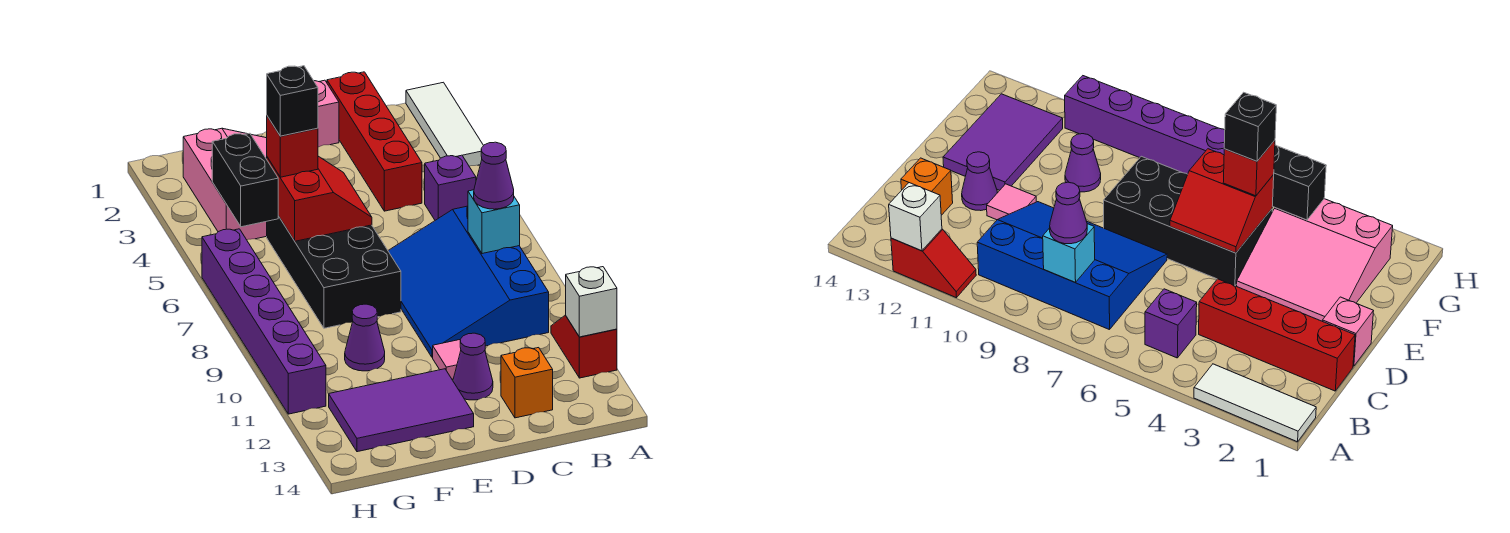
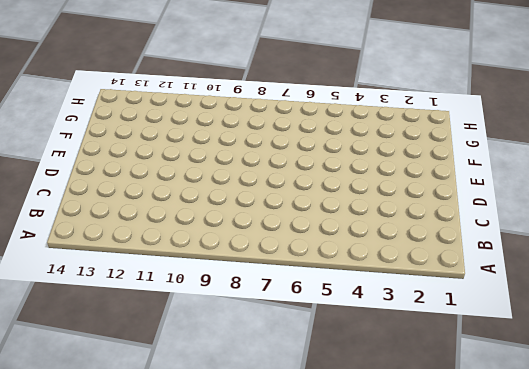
none -> white 1x3 tile [406,82,484,166]
none -> red 1x2 slope [551,315,617,378]
none -> purple 1x1 brick [425,155,476,220]

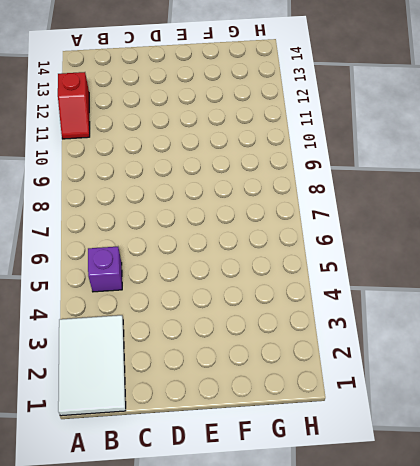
white 2x3 tile [58,315,126,416] -> white 1x3 tile [406,82,484,166]
none -> blue 3x4 slope [388,206,549,357]
none -> red 1x4 brick [327,72,422,211]
none -> orange 1x1 brick [501,348,553,418]

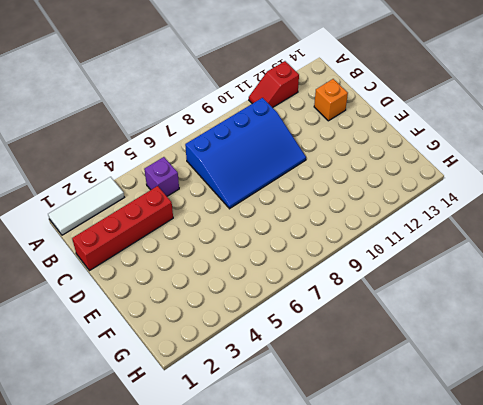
none -> pink 1x1 brick [314,80,339,147]
none -> pink 1x1 tile [433,340,461,379]
none -> purple 1x1 cone [453,333,493,400]

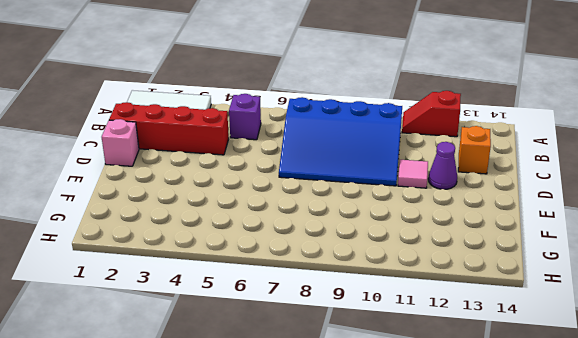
none -> pink 3x3 slope [183,128,267,240]
none -> black 2x4 brick [267,216,401,328]
none -> purple 2x3 tile [329,369,474,452]

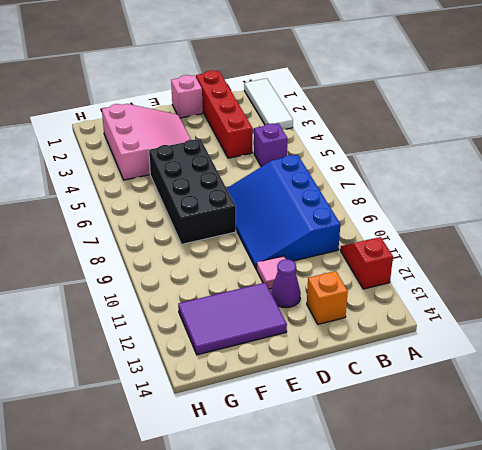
none -> purple 1x1 cone [345,304,385,371]
none -> purple 1x6 brick [202,229,326,414]
none -> white 1x1 brick [566,267,617,337]

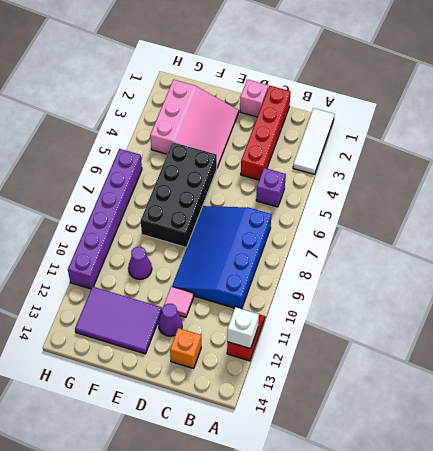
none -> cyan 1x1 brick [468,190,520,254]
none -> red 2x2 slope [267,156,372,241]
none -> black 1x2 brick [212,133,278,227]

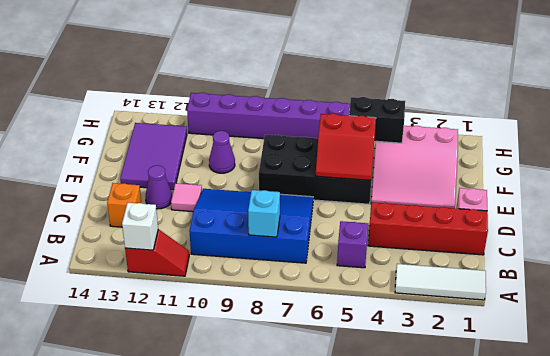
none -> purple 1x1 cone [474,142,514,209]
none -> red 1x1 brick [267,116,318,177]
none -> black 1x1 brick [267,66,318,136]

